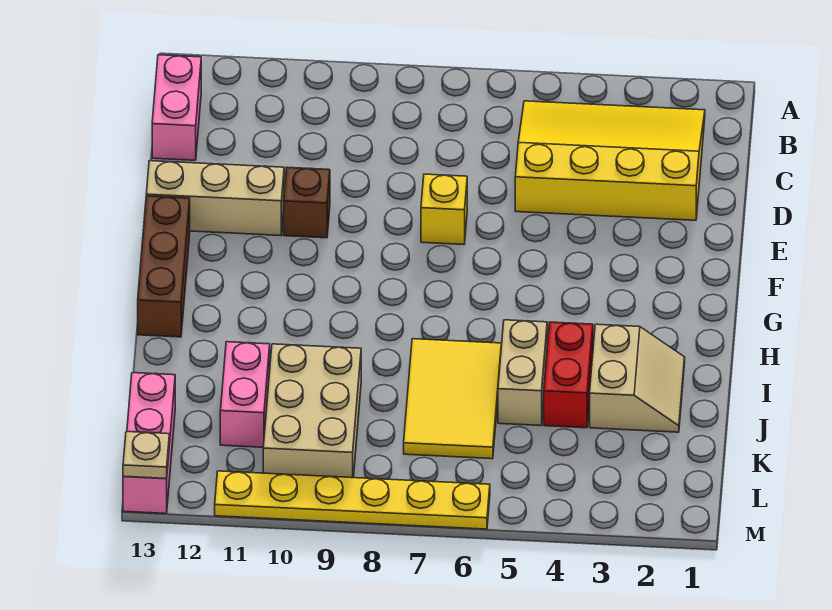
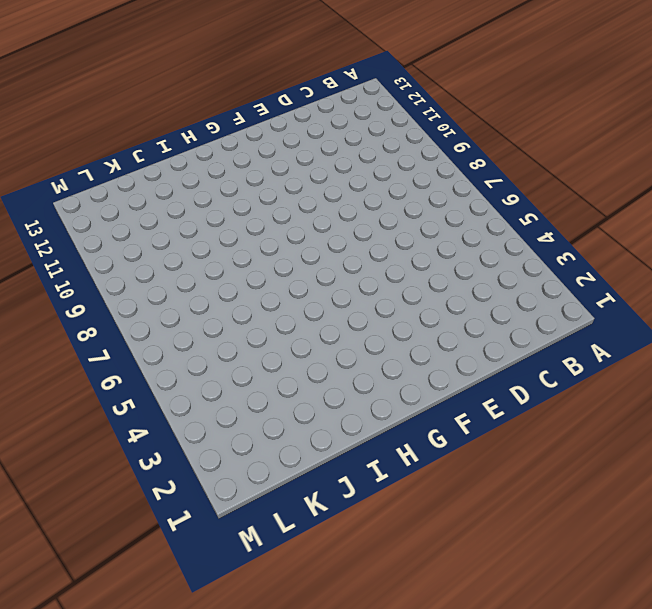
none -> yellow 3x4 slope [515,101,705,220]
none -> pink 1x2 brick [152,55,201,160]
none -> yellow 1x1 brick [421,174,467,245]

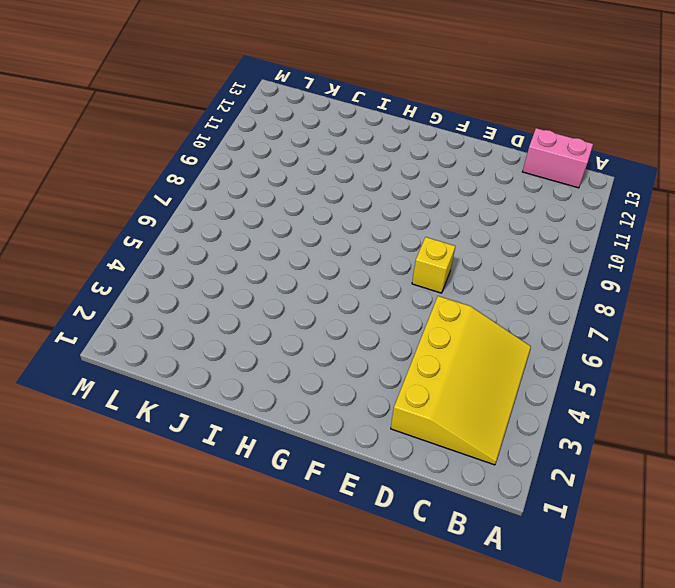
none -> brown 1x1 brick [284,167,330,238]
none -> tan 1x3 brick [146,161,284,236]
none -> brown 1x3 brick [138,196,190,337]

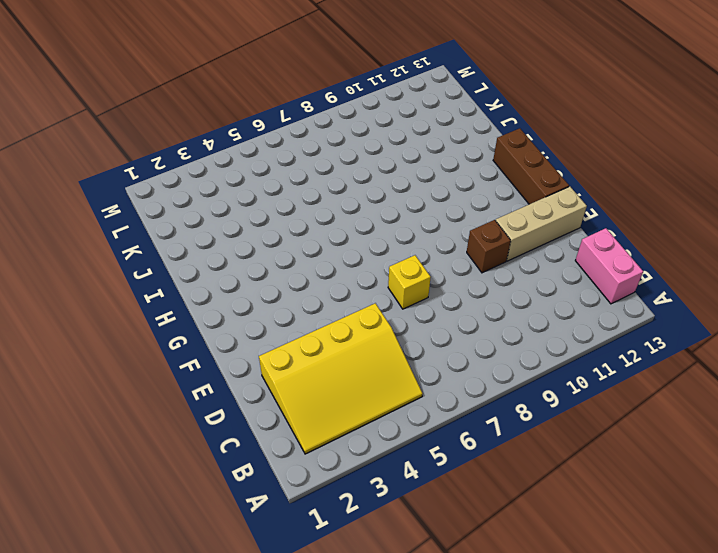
none -> tan 2x2 slope [590,324,685,432]
none -> red 1x2 brick [544,322,593,428]
none -> tan 1x2 brick [498,320,547,426]

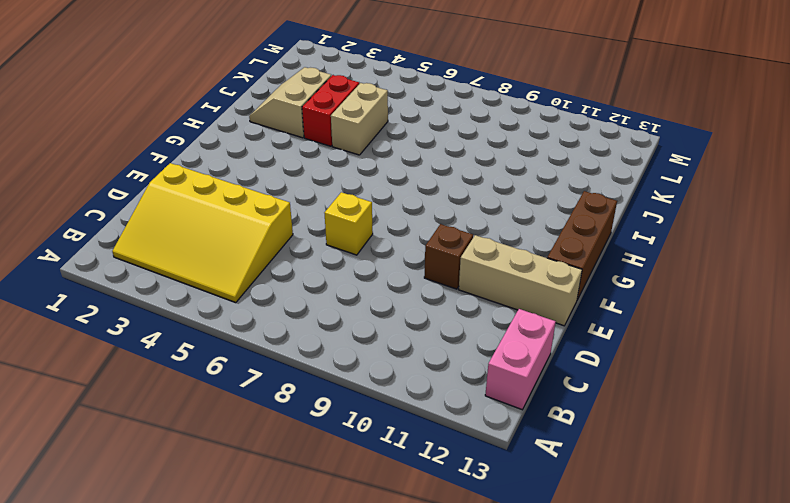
none -> yellow 2x3 tile [404,339,501,459]
none -> tan 2x3 brick [263,344,361,478]
none -> pink 1x2 brick [220,342,270,447]

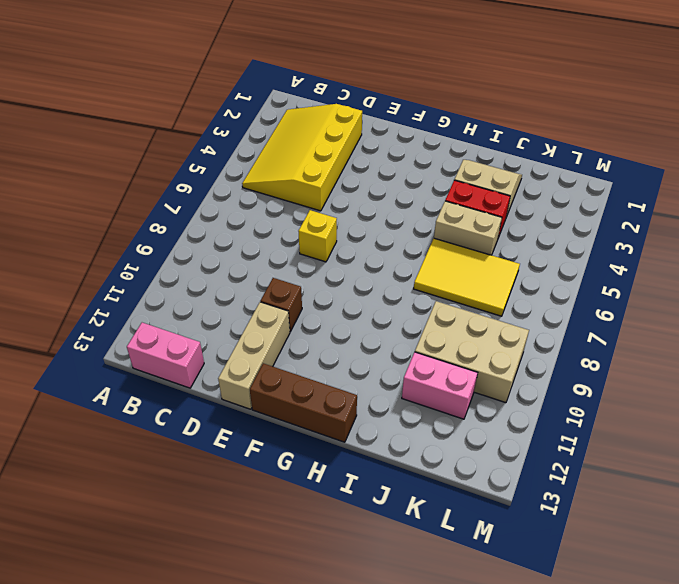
none -> pink 1x3 brick [123,373,175,514]
none -> yellow 1x6 plate [215,471,490,529]
none -> tan 1x1 plate [123,432,169,479]

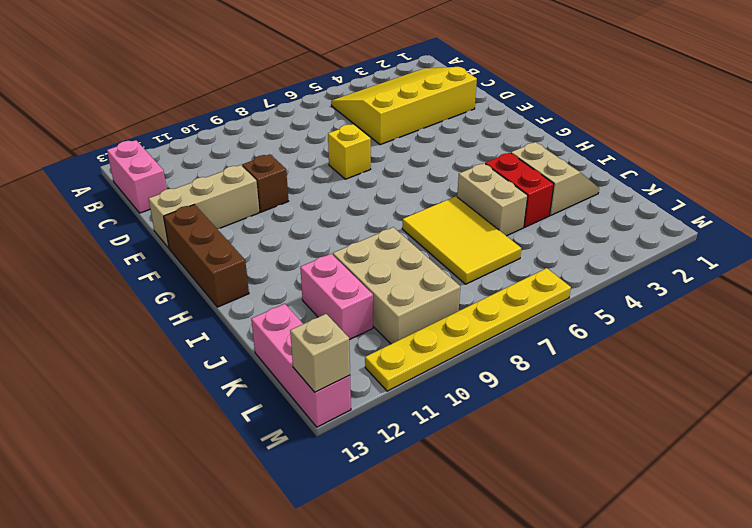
tan 1x1 brick [290,314,350,392] -> tan 1x1 plate [123,432,169,479]

